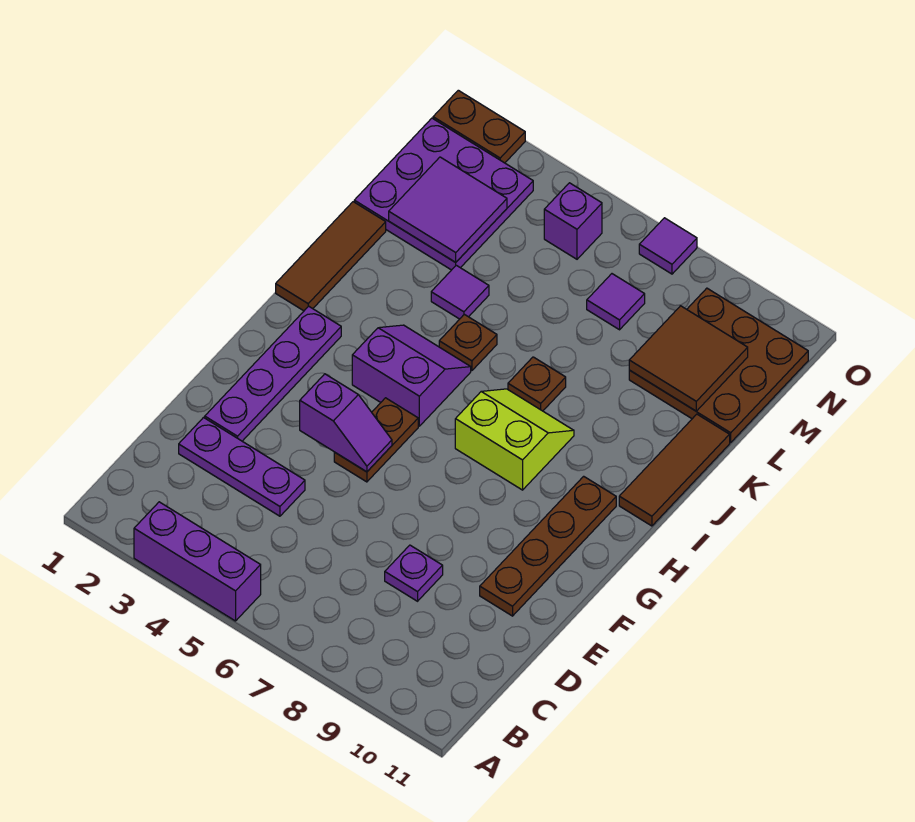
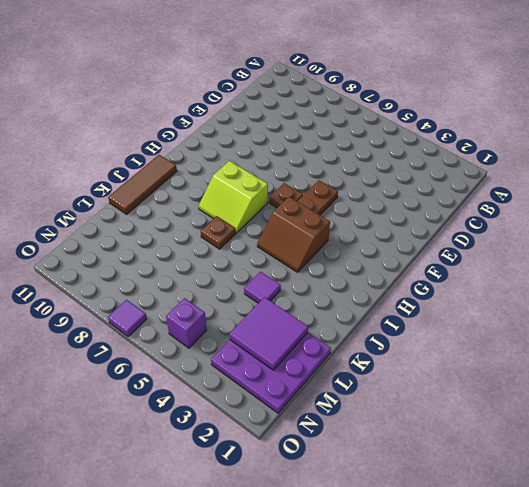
brown 1x1 plate [269,183,303,208] -> brown 1x1 plate moved to [439,314,497,371]
brown 2x2 slope [257,197,330,272] -> purple 2x2 slope [352,325,471,426]
none -> purple 1x3 brick [134,502,261,621]
none -> purple 1x3 plate [179,418,305,516]
none -> purple 1x1 plate [385,545,443,601]

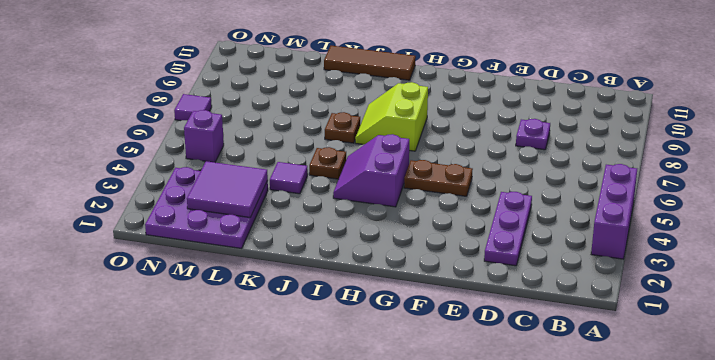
none -> purple 1x4 plate [205,306,341,441]
none -> brown 1x4 plate [480,476,616,616]
none -> brown 1x3 tile [276,202,386,311]

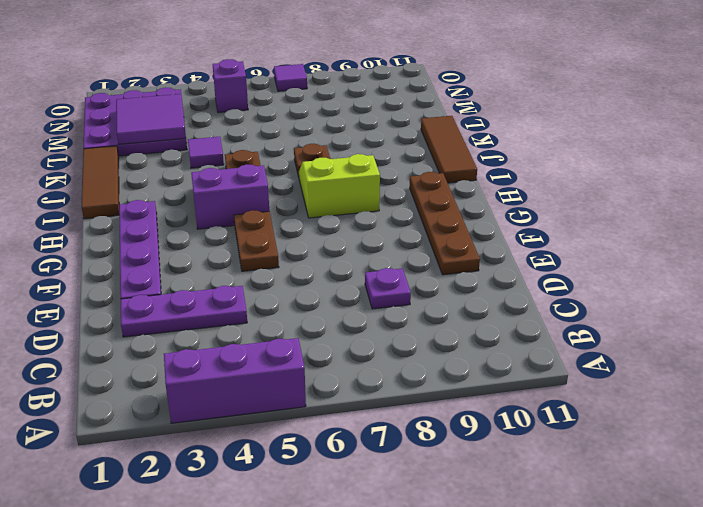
none -> brown 3x3 plate [629,288,808,442]
none -> purple 1x1 tile [587,274,645,330]
none -> brown 1x2 plate [433,90,525,163]

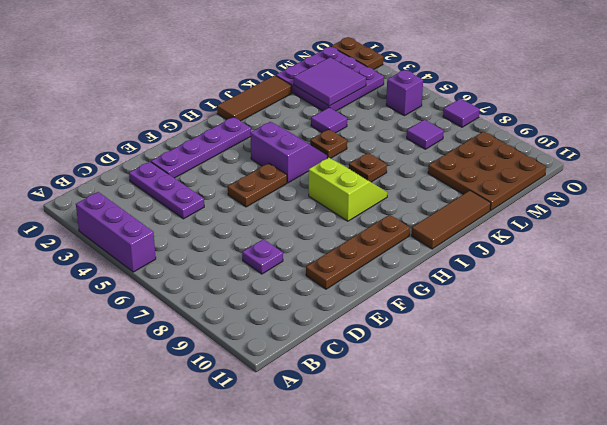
none -> purple 1x2 slope [300,374,392,472]
none -> brown 2x2 tile [629,306,748,411]

